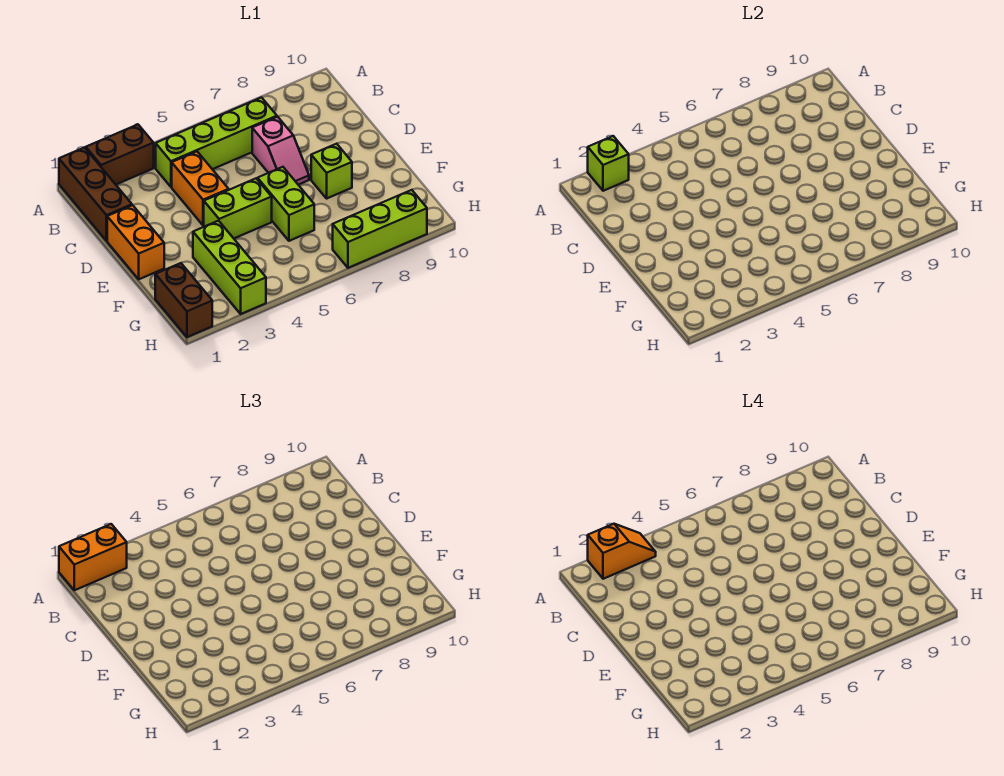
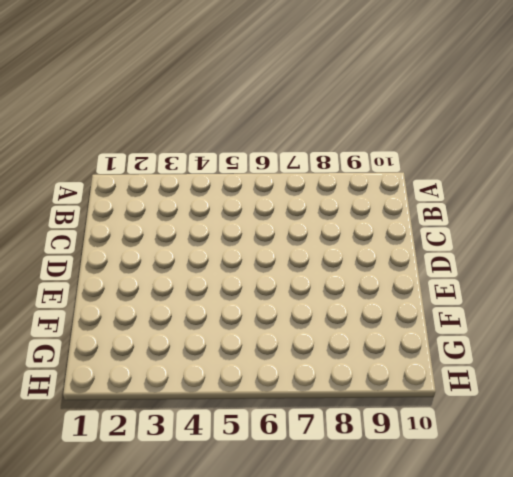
none -> brown 1x3 brick [59,148,132,241]
none -> brown 1x2 brick [86,125,154,184]
none -> lime 1x4 brick [156,97,277,187]

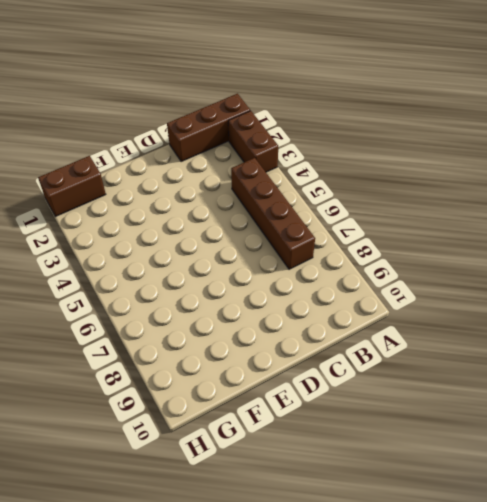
brown 1x4 brick [231,158,315,269] -> lime 1x4 brick [156,97,277,187]
none -> orange 1x2 brick [172,152,229,226]
none -> pink 1x2 slope [252,117,309,185]
none -> orange 1x2 brick [107,205,164,279]

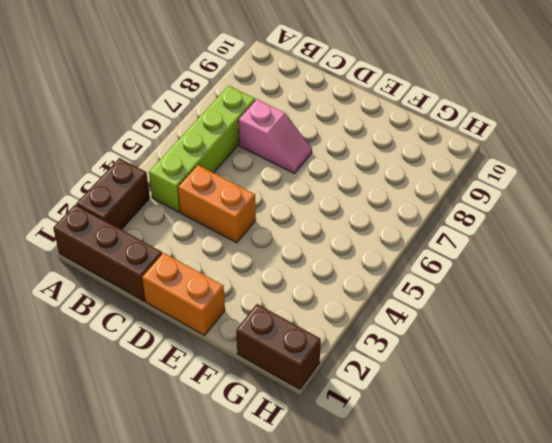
none -> lime 1x2 brick [204,179,272,238]
none -> lime 1x2 brick [258,167,314,241]
none -> lime 1x1 brick [311,144,352,198]

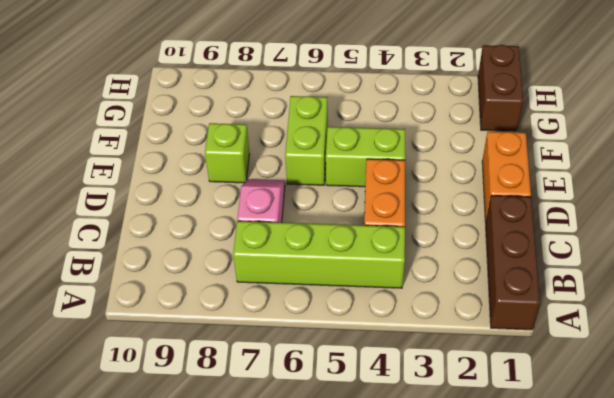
none -> brown 1x2 brick [86,125,154,184]
none -> lime 1x3 brick [193,221,266,314]
none -> lime 1x3 brick [333,190,427,268]

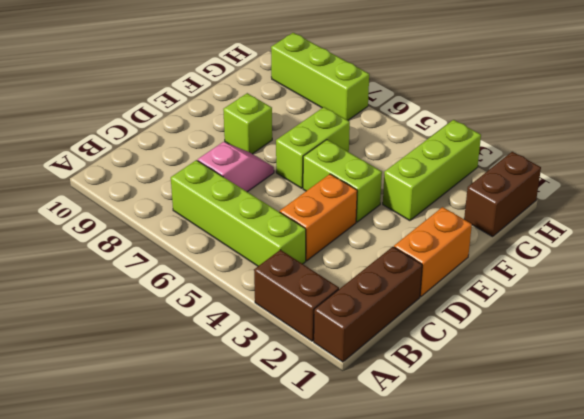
none -> lime 1x1 brick [588,136,629,191]
none -> orange 1x2 brick [59,524,127,590]
none -> orange 1x2 slope [588,524,656,579]

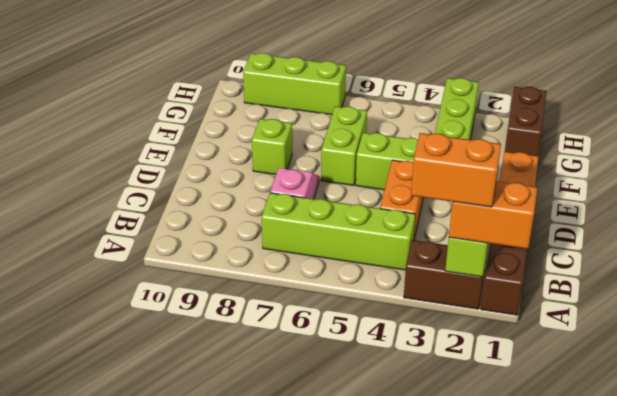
orange 1x2 brick [411,133,501,207] -> orange 1x2 slope [588,524,656,579]

